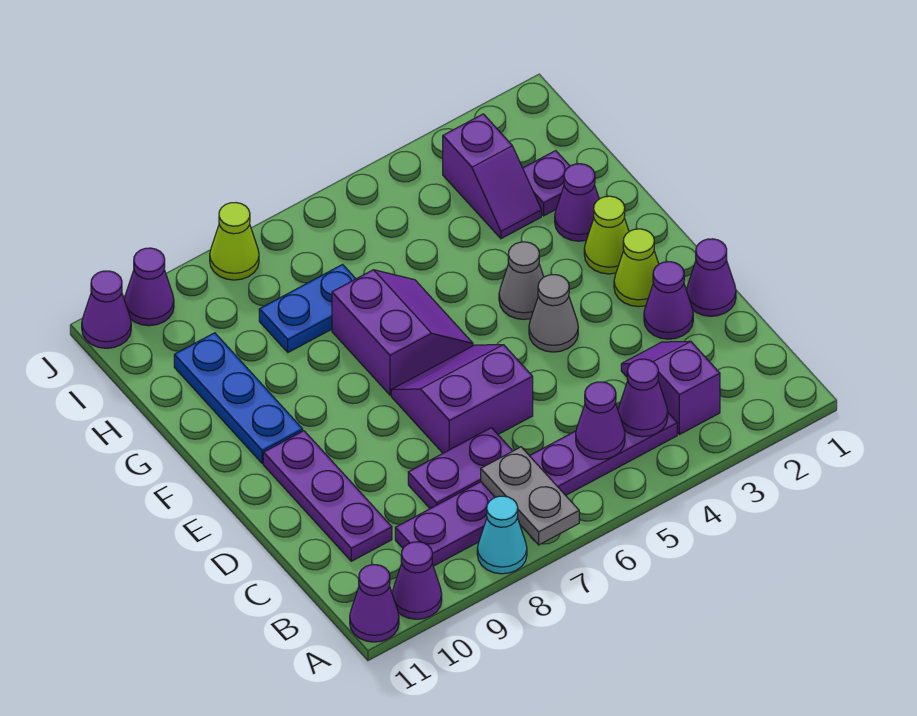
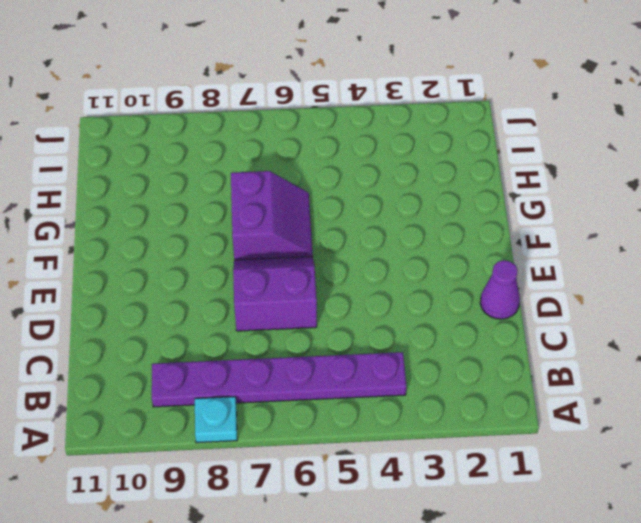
cyan 1x1 plate [195,397,237,443] -> cyan 1x1 cone [477,496,527,574]
none -> purple 1x1 cone [392,542,442,619]
none -> purple 1x1 cone [350,565,399,642]
none -> purple 1x2 slope [621,341,720,434]

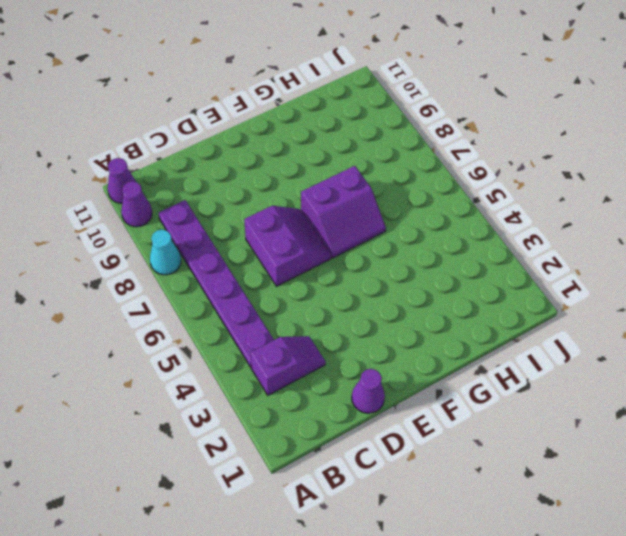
none -> purple 1x2 plate [408,428,512,509]
none -> purple 1x3 plate [263,431,392,561]
none -> purple 1x1 cone [644,262,693,339]

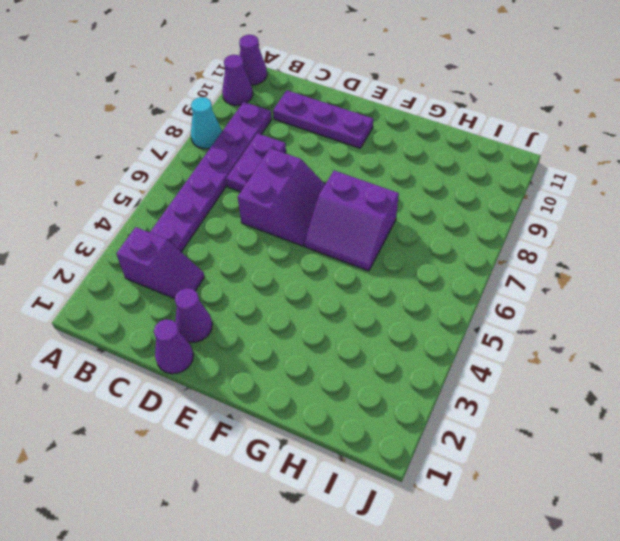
none -> lime 1x1 cone [614,229,659,307]
none -> grey 1x1 cone [529,275,578,352]
none -> lime 1x1 cone [584,196,629,274]

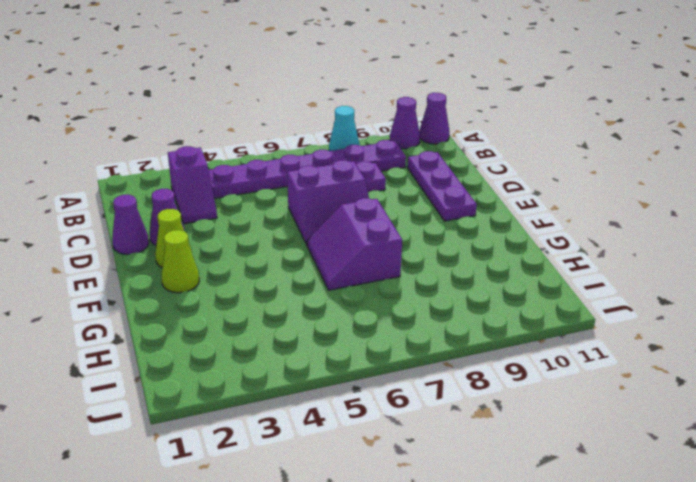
none -> grey 1x1 cone [529,275,578,352]
none -> grey 1x1 cone [499,242,544,319]
none -> blue 1x3 plate [174,333,303,463]

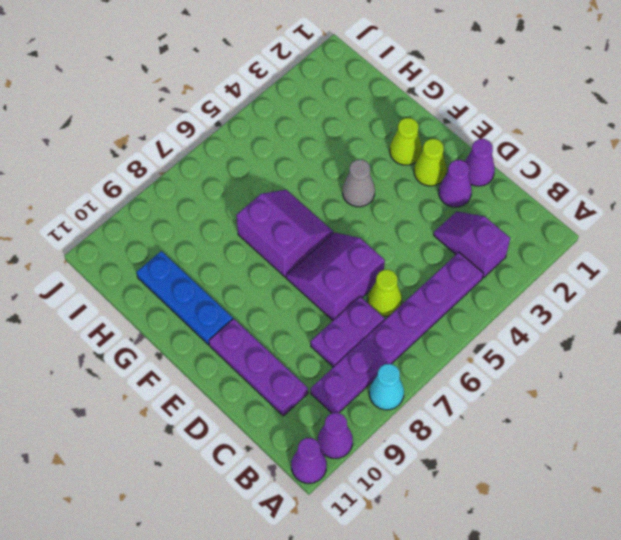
lime 1x1 cone [368,270,402,316] -> lime 1x1 cone moved to [210,203,259,280]
none -> grey 1x1 cone [529,275,578,352]
none -> purple 1x1 cone [555,164,599,241]
none -> purple 1x1 plate [523,151,570,216]

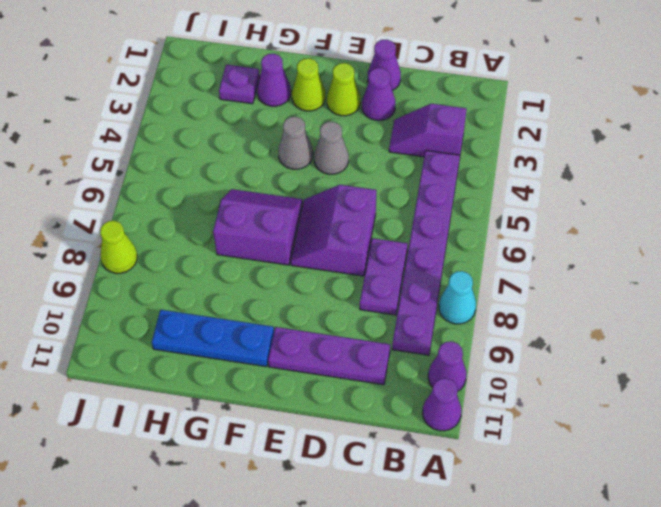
none -> purple 1x2 slope [443,114,541,239]
none -> blue 1x2 plate [259,265,356,352]
none -> purple 1x1 cone [124,248,174,326]

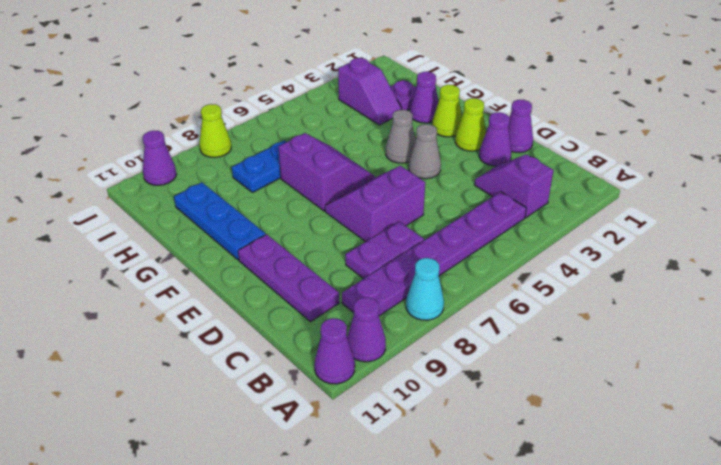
none -> purple 1x1 cone [82,271,131,348]
none -> grey 1x2 plate [481,447,579,545]
none -> purple 1x1 cone [618,359,668,437]

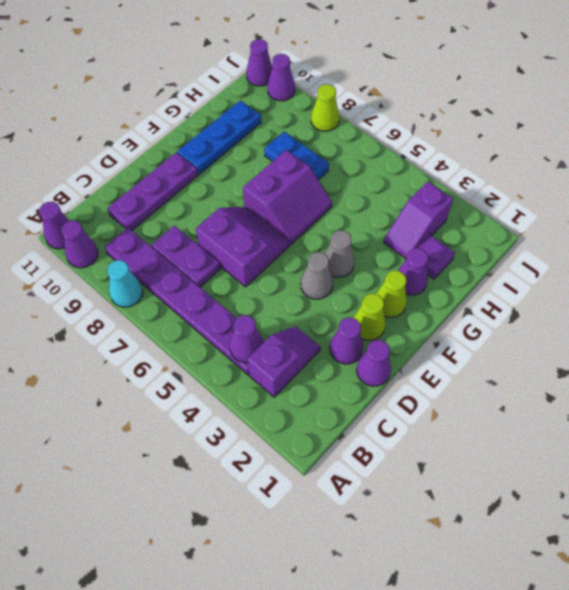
none -> grey 1x2 plate [481,447,579,545]
none -> purple 1x1 cone [576,382,625,459]

